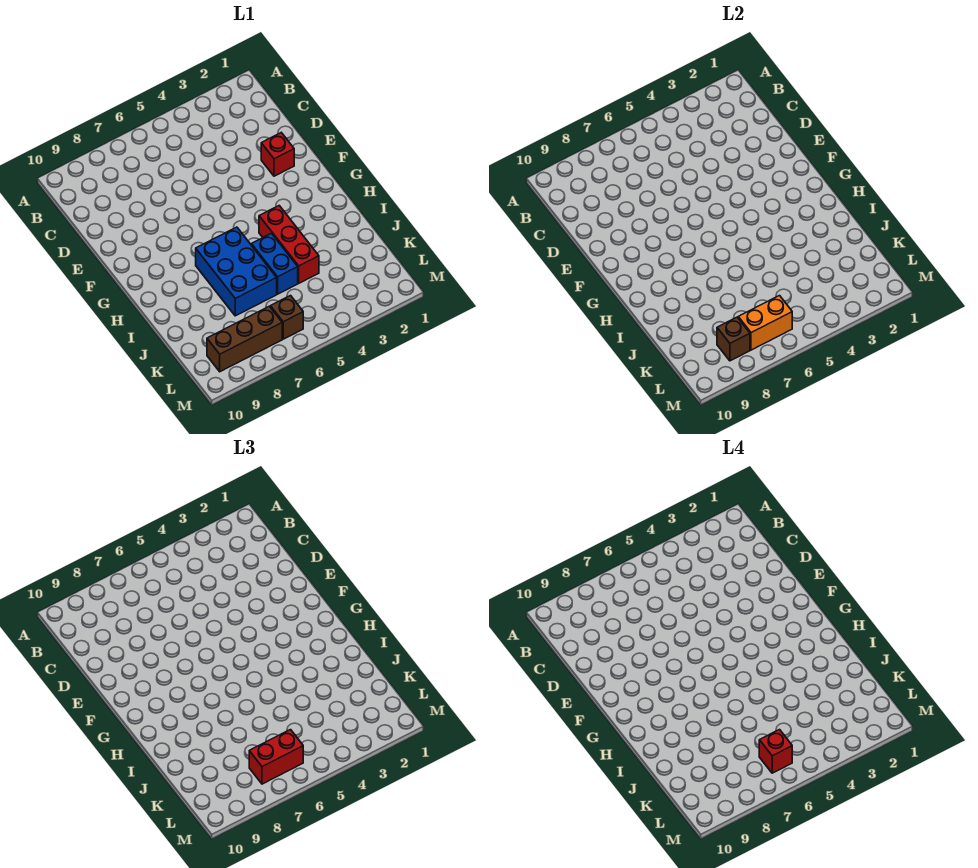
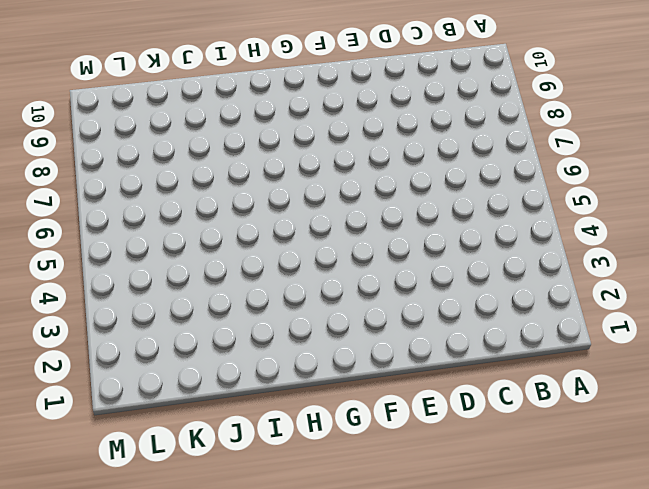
none -> red 1x1 brick [261,133,294,176]
none -> red 1x3 brick [259,206,319,283]

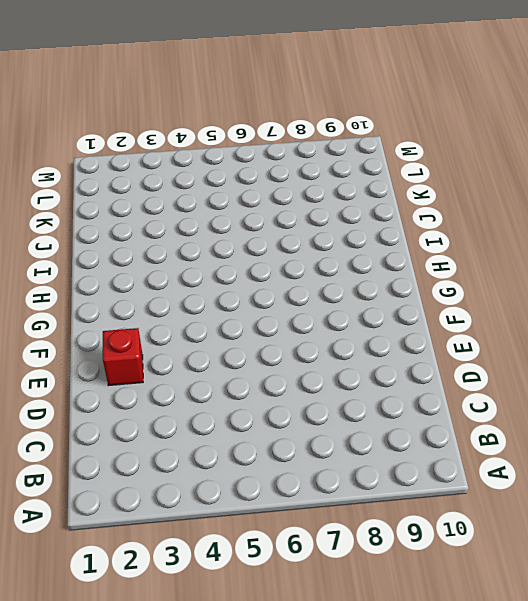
none -> red 1x3 brick [259,206,319,283]
none -> blue 2x3 brick [196,227,277,316]

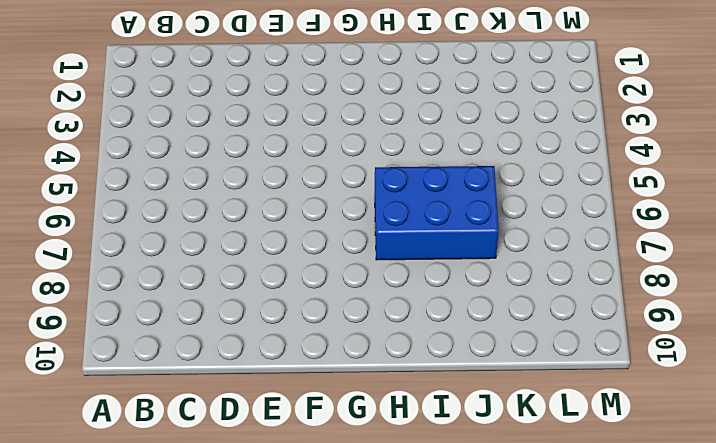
none -> red 1x1 brick [261,133,294,176]
none -> red 1x3 brick [259,206,319,283]

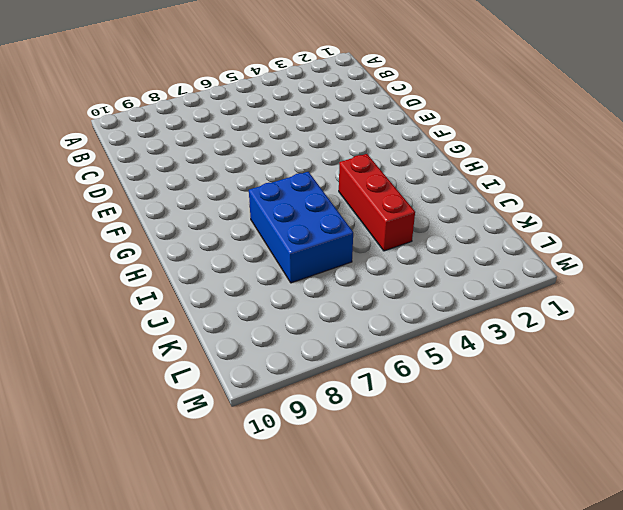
none -> red 1x1 brick [261,133,294,176]
none -> blue 1x2 brick [251,233,298,294]

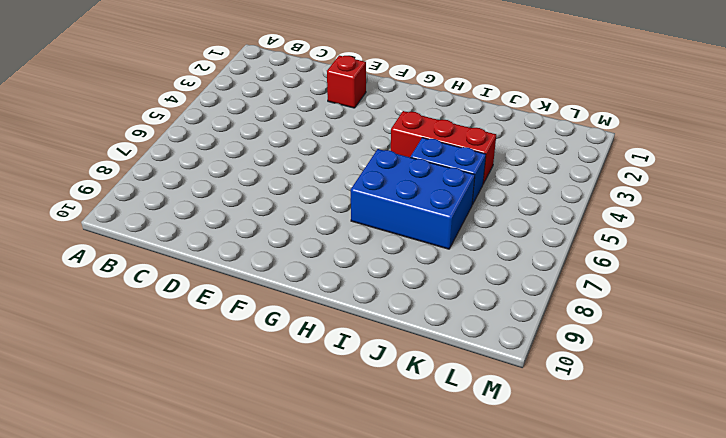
none -> brown 1x1 brick [270,296,303,339]
none -> brown 1x3 brick [207,306,282,372]

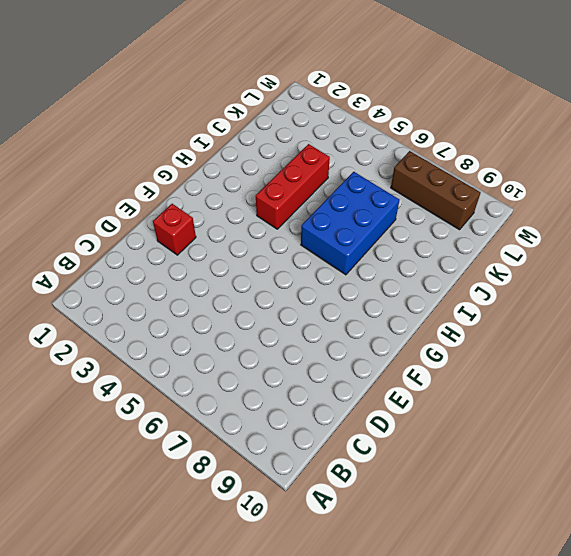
none -> blue 1x2 brick [251,233,298,294]
none -> brown 1x1 brick [270,296,303,339]

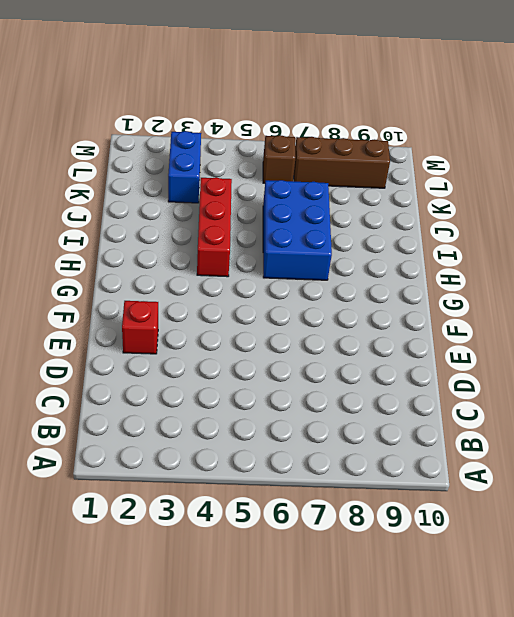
blue 1x2 brick [168,131,201,203] -> blue 1x2 brick moved to [251,233,298,294]
none -> orange 1x2 brick [738,296,792,350]
none -> brown 1x1 brick [717,317,750,361]

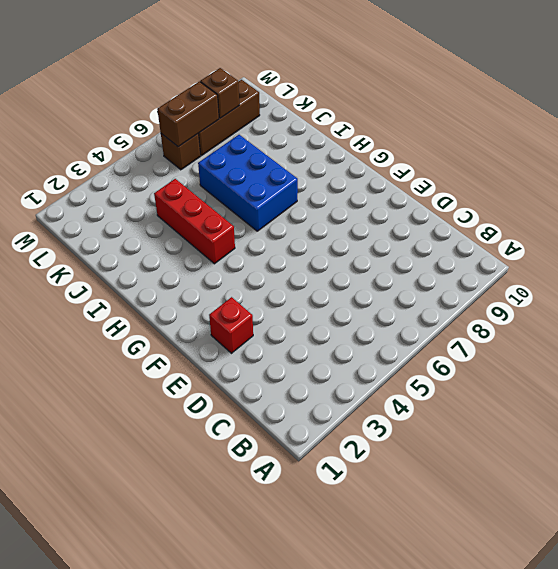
brown 1x2 brick [157,81,219,147] -> orange 1x2 brick [738,296,792,350]
none -> blue 1x2 brick [251,233,298,294]
none -> red 1x2 brick [249,730,303,784]

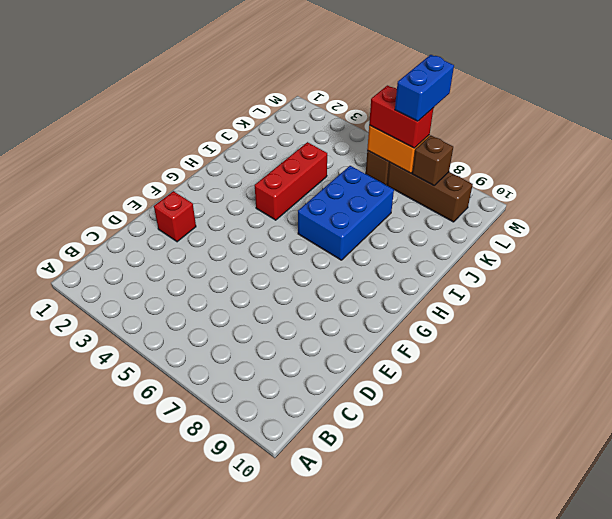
blue 1x2 brick [395,55,454,121] -> blue 1x2 brick moved to [251,233,298,294]
none -> red 1x1 brick [759,730,792,773]

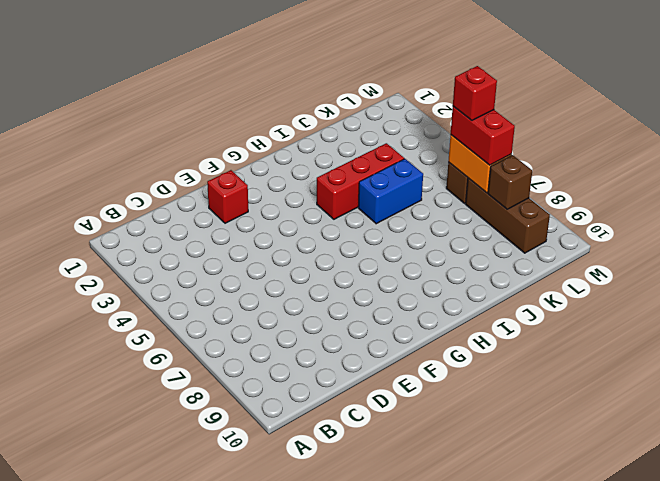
none -> blue 2x3 brick [196,227,277,316]

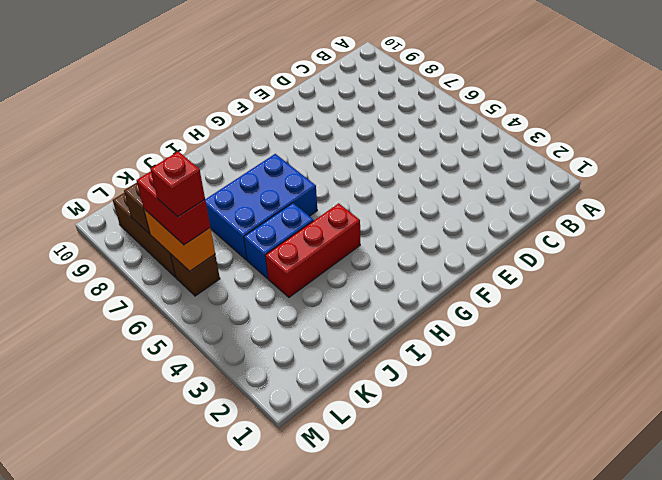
none -> red 1x1 brick [261,133,294,176]

